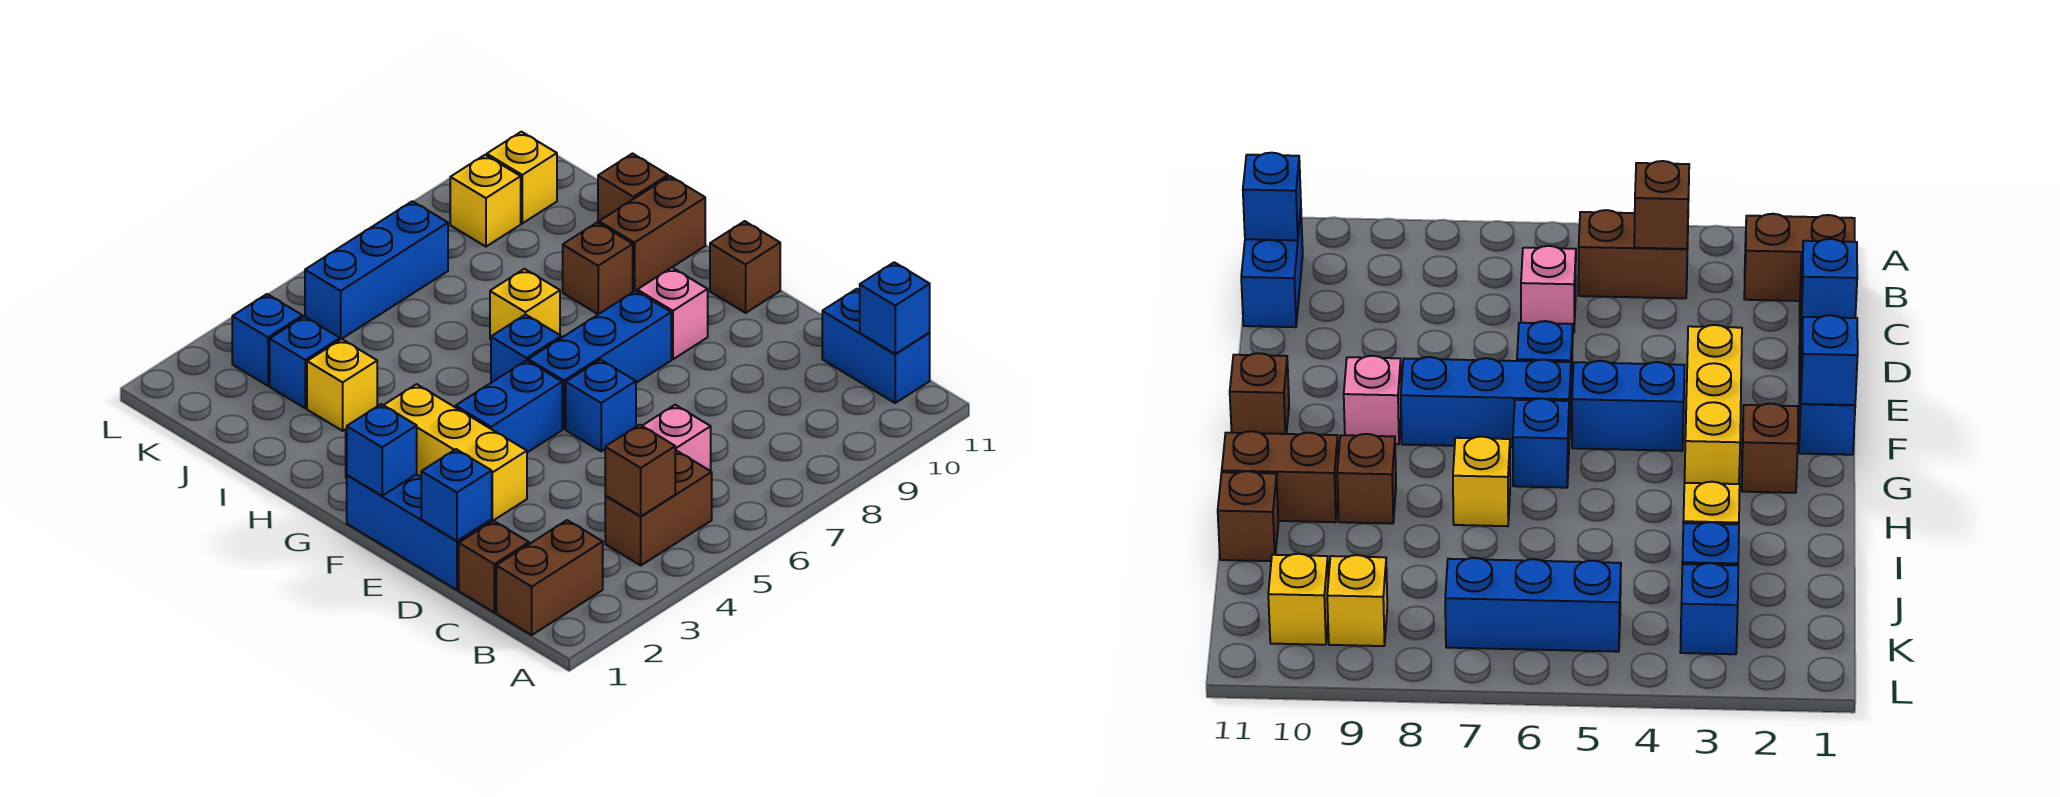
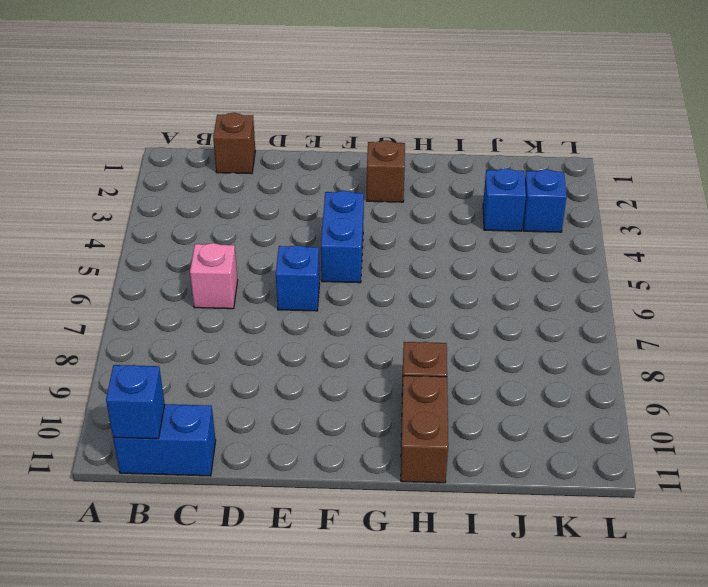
none -> brown 1x2 brick [496,520,603,635]
none -> brown 1x2 brick [605,451,712,565]
none -> blue 1x3 brick [347,474,492,590]

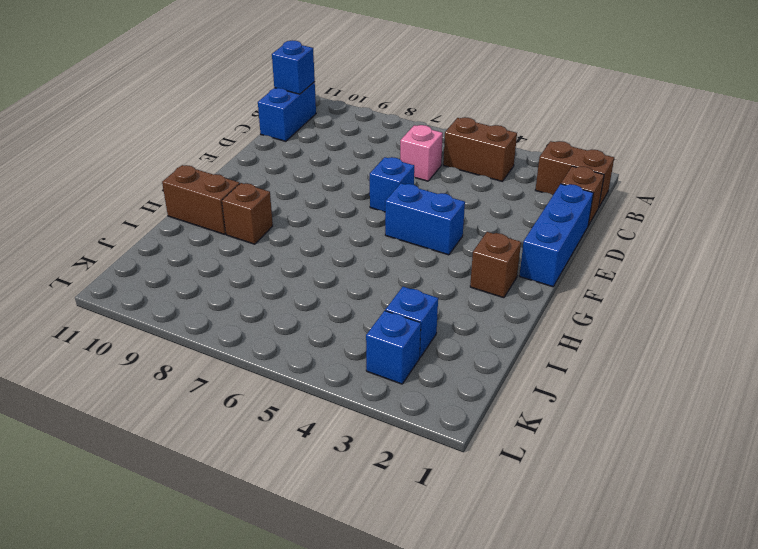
none -> yellow 1x3 brick [384,384,527,521]
none -> blue 1x3 brick [528,291,671,429]
none -> pink 1x1 brick [637,268,708,359]

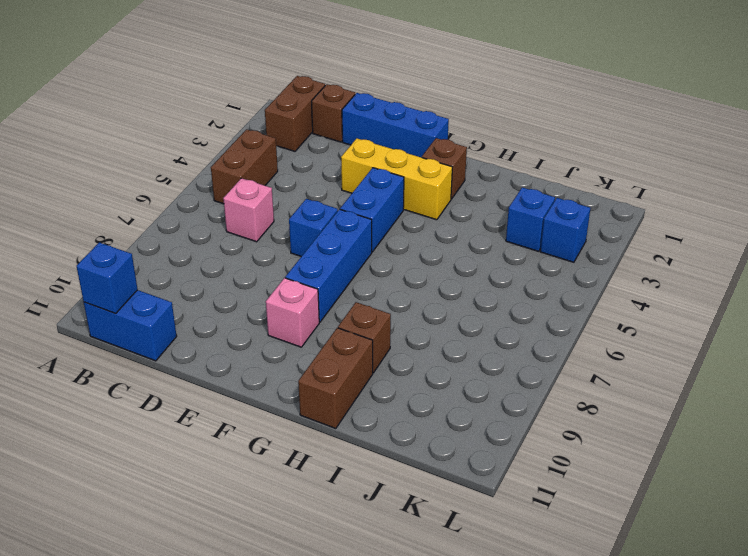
none -> brown 1x1 brick [710,221,780,313]
none -> blue 1x1 brick [491,315,561,383]
none -> yellow 1x1 brick [490,269,560,340]

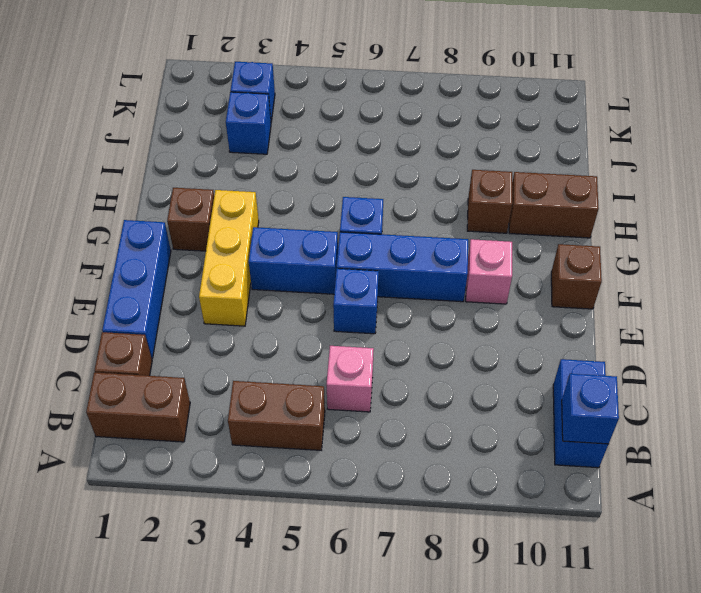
none -> yellow 1x1 brick [490,269,560,340]
none -> yellow 1x1 brick [307,339,377,431]
none -> brown 1x1 brick [598,154,668,223]

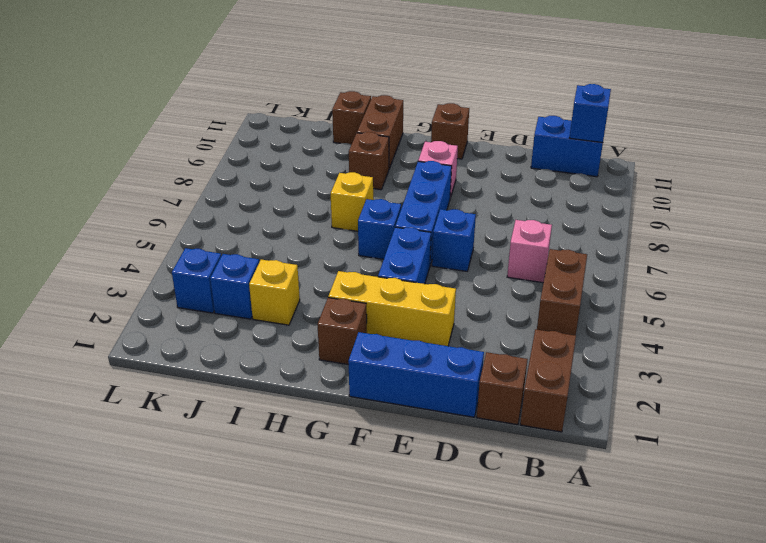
none -> blue 1x3 brick [305,201,448,340]
none -> yellow 1x1 brick [450,155,521,247]
none -> yellow 1x1 brick [487,132,557,223]

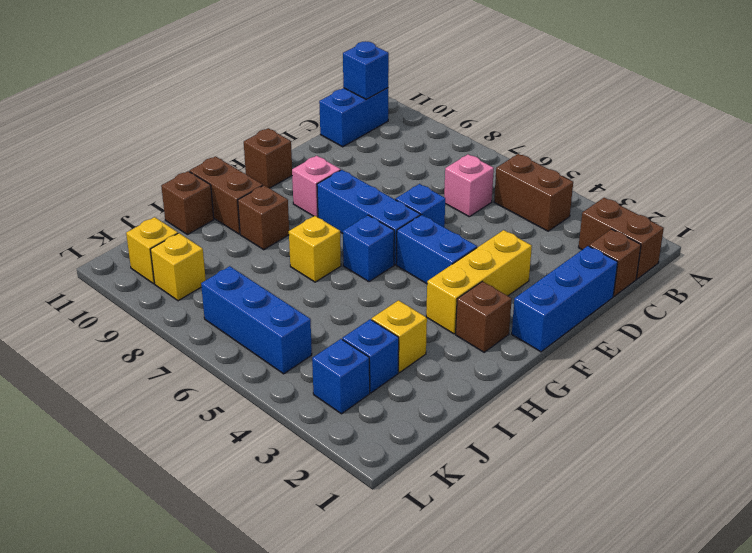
none -> brown 1x1 brick [605,425,675,516]
none -> blue 1x1 brick [421,449,492,541]
none -> blue 1x1 brick [347,404,417,496]

